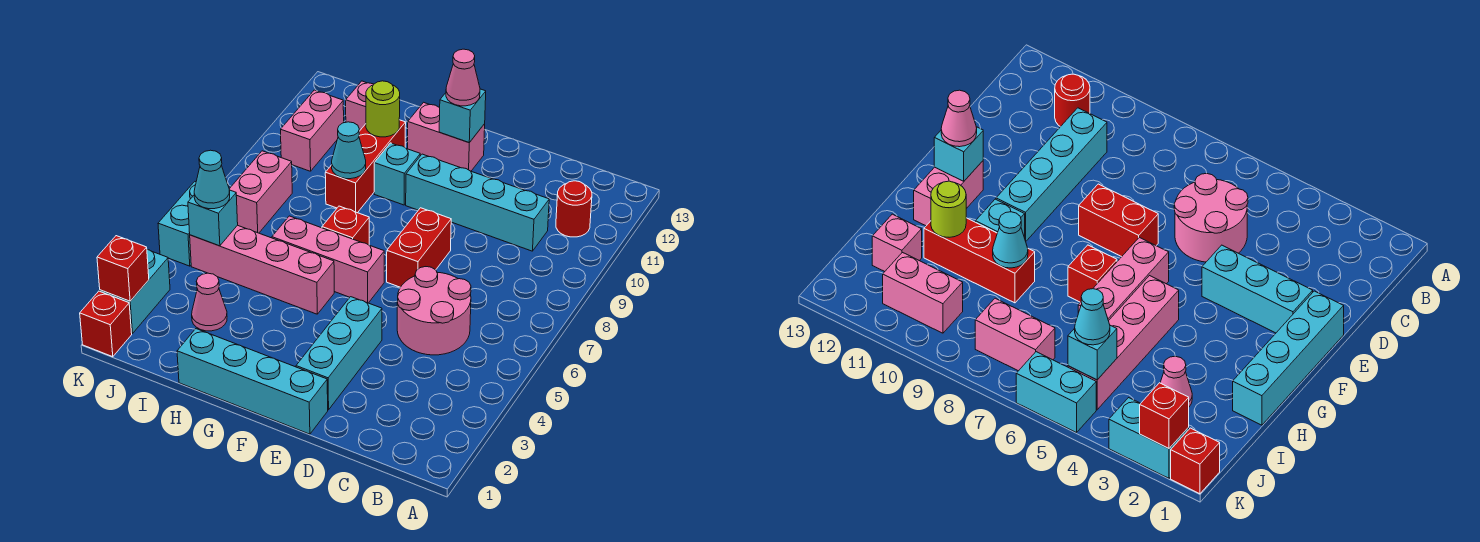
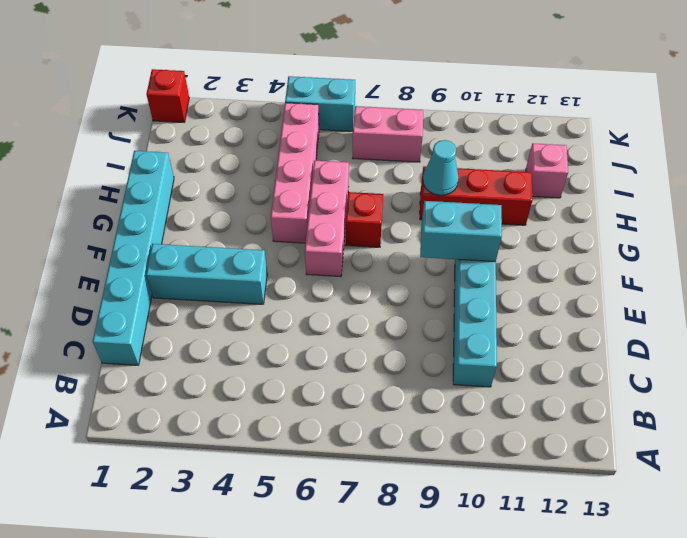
cyan 1x6 brick [92,151,174,365] -> cyan 1x4 brick [177,329,328,434]
cyan 1x2 brick [420,201,502,262] -> cyan 1x2 brick moved to [100,250,170,334]
none -> red 1x1 round brick [556,181,592,237]
none -> pink 2x2 round brick [397,267,471,355]
none -> red 1x2 brick [387,208,451,287]

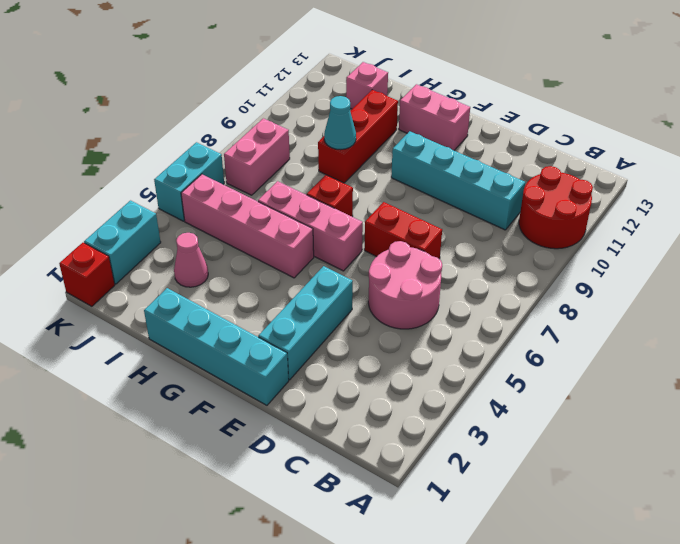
red 2x2 round brick [519,166,593,249] -> red 1x1 round brick [556,181,592,237]
red 1x2 brick [364,202,442,259] -> red 1x2 brick turned to [387,208,451,287]
none -> cyan 1x1 brick [374,143,420,205]
none -> pink 1x2 brick [281,90,344,171]
none -> cyan 1x1 brick [439,89,486,142]

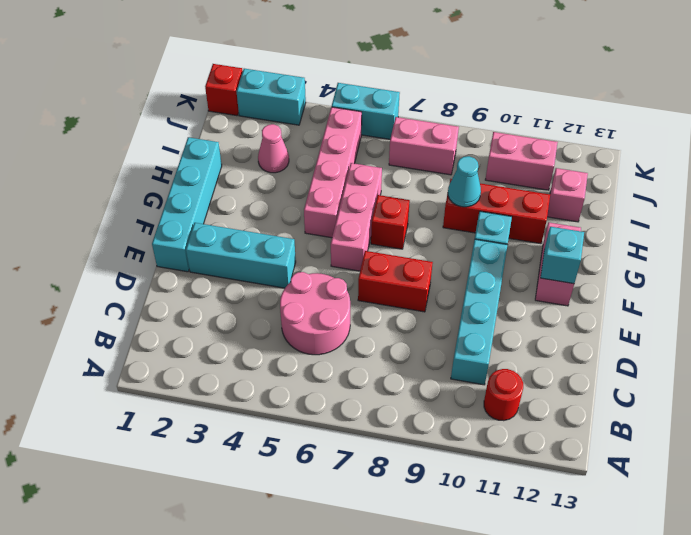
none -> lime 1x1 round brick [366,81,400,137]
none -> cyan 1x1 brick [188,190,238,246]
none -> red 1x1 brick [97,236,149,301]

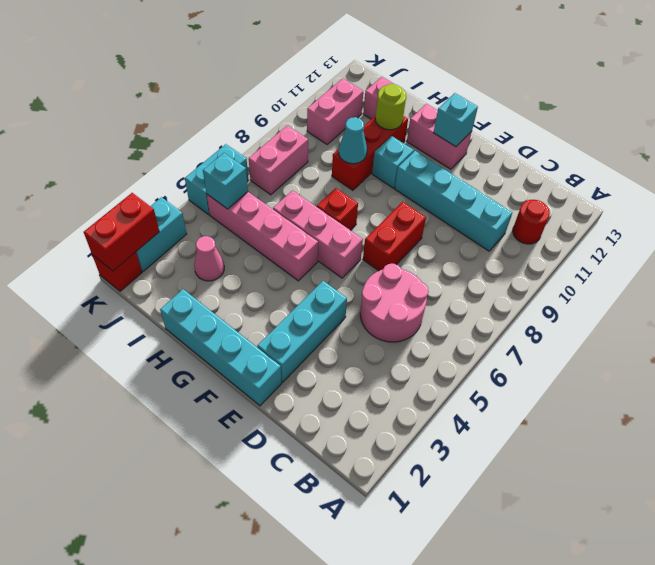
red 1x2 brick [84,193,159,271] -> red 1x1 brick [97,236,149,301]
none -> pink 1x1 cone [446,49,480,106]
none -> cyan 1x1 cone [194,150,230,209]

